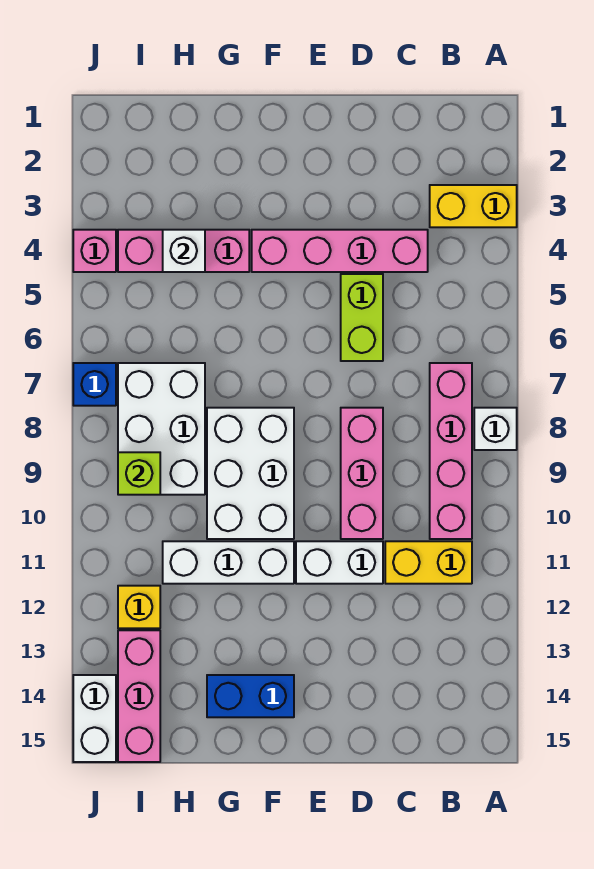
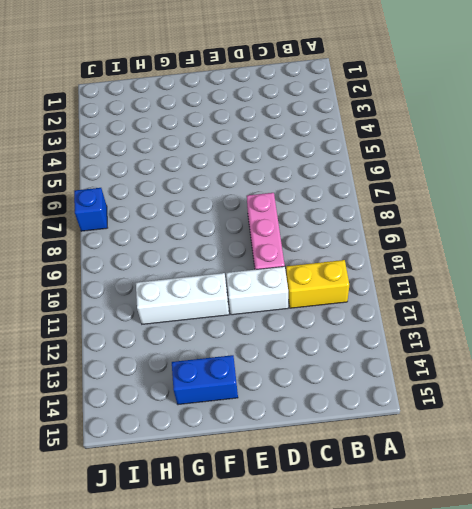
none -> yellow 1x2 brick [430,185,517,227]
none -> white 1x1 brick [474,408,517,450]
none -> pink 1x4 brick [430,363,472,539]

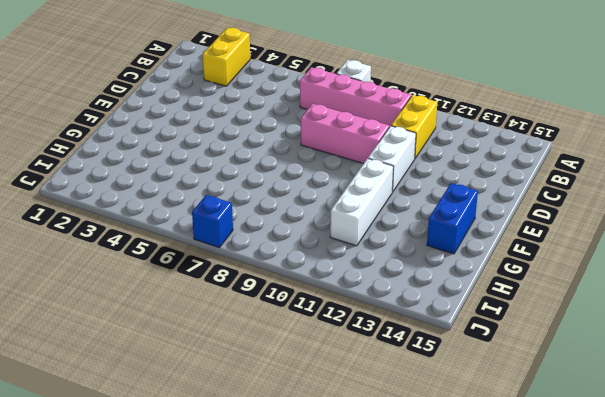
none -> pink 1x4 brick [252,230,428,272]
none -> lime 1x2 brick [341,274,383,361]
none -> white 2x3 brick [207,408,294,539]

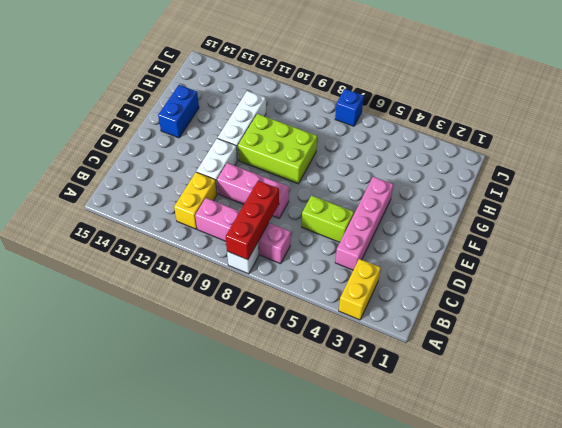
red 1x3 brick [226,181,279,260] -> none
lime 2x3 brick [238,114,317,184] -> white 2x3 brick [207,408,294,539]
none -> pink 1x3 brick [118,230,249,272]
none -> white 2x3 brick [118,363,205,495]
none -> yellow 1x1 brick [118,586,160,628]

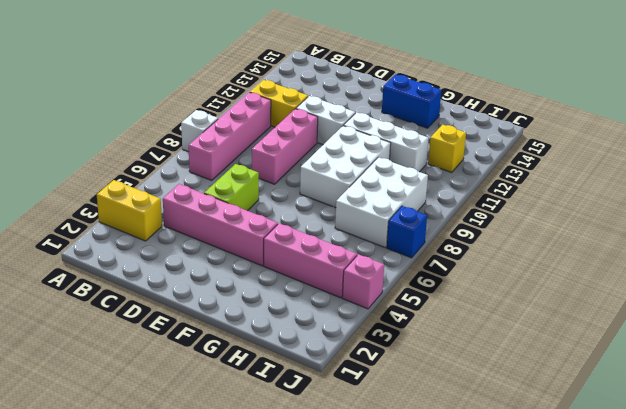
none -> pink 1x3 brick [118,630,160,762]
none -> white 1x2 brick [73,675,116,762]
none -> white 1x1 brick [163,230,205,272]

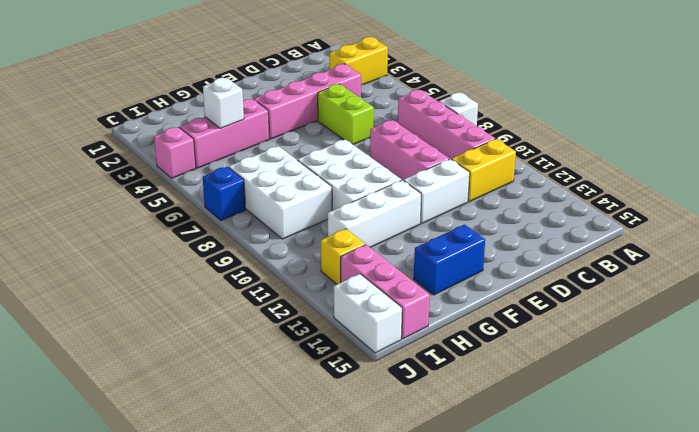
none -> lime 1x1 brick [118,452,160,495]

